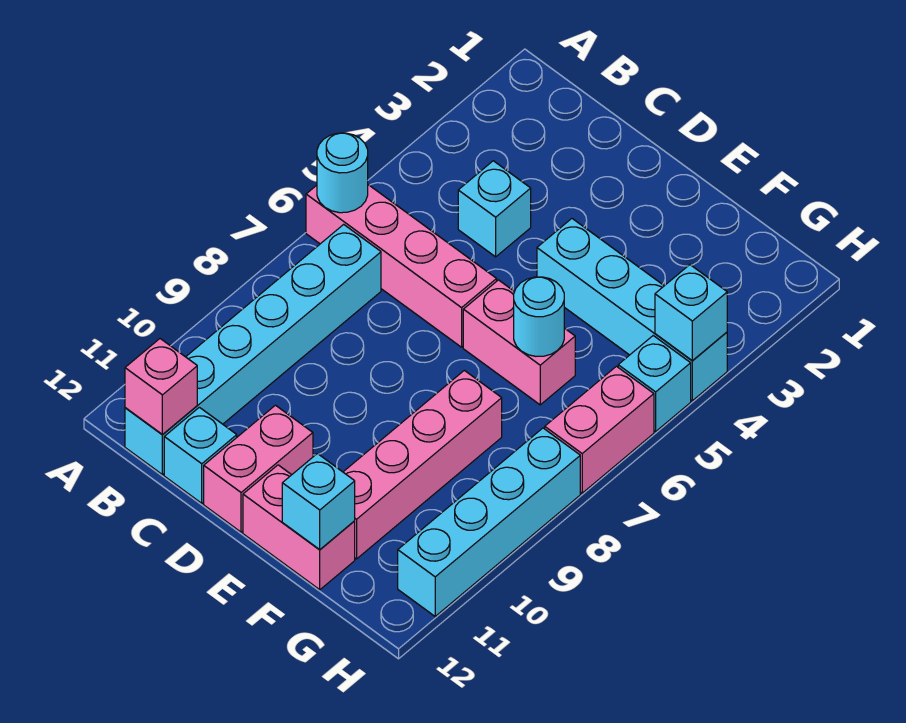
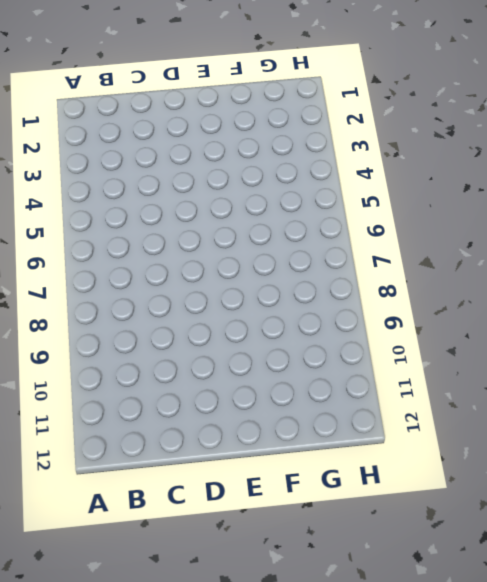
none -> pink 1x4 brick [306,185,497,347]
none -> cyan 1x6 brick [125,224,381,475]
none -> cyan 1x1 brick [458,161,531,257]

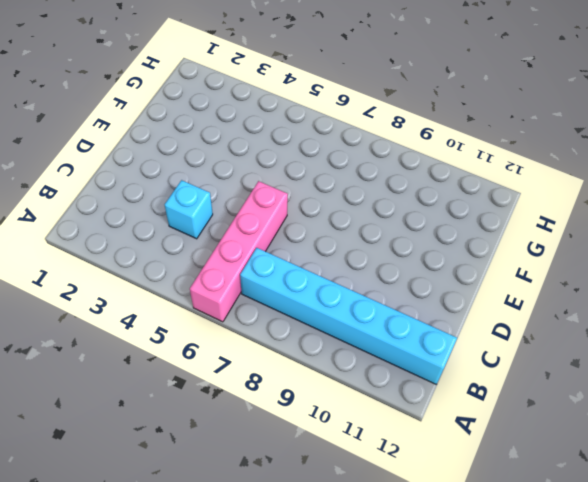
none -> cyan 1x1 brick [164,407,237,503]
none -> pink 1x2 brick [204,405,313,532]
none -> cyan 1x4 brick [537,219,727,401]

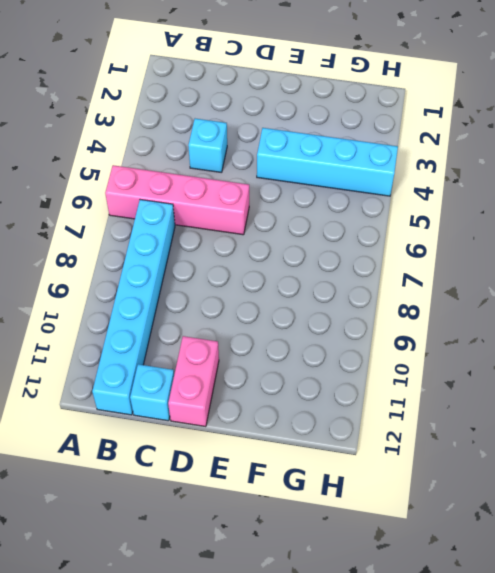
none -> pink 1x2 brick [463,280,575,405]
none -> pink 1x2 brick [243,465,355,590]
none -> pink 1x4 brick [343,370,502,559]

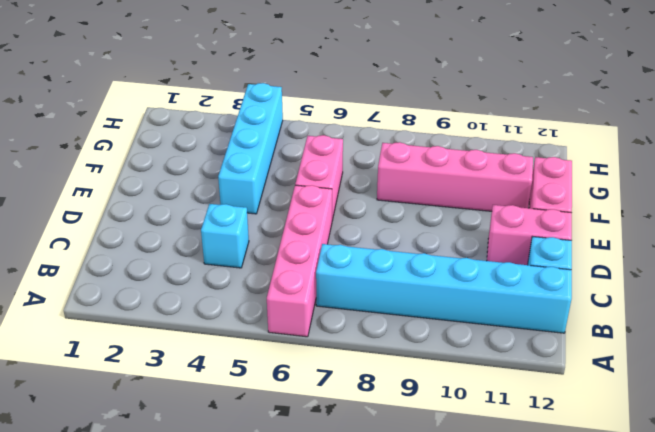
none -> cyan 1x1 brick [618,336,691,431]
none -> pink 1x2 brick [545,366,654,493]
none -> cyan 1x4 brick [398,428,580,616]

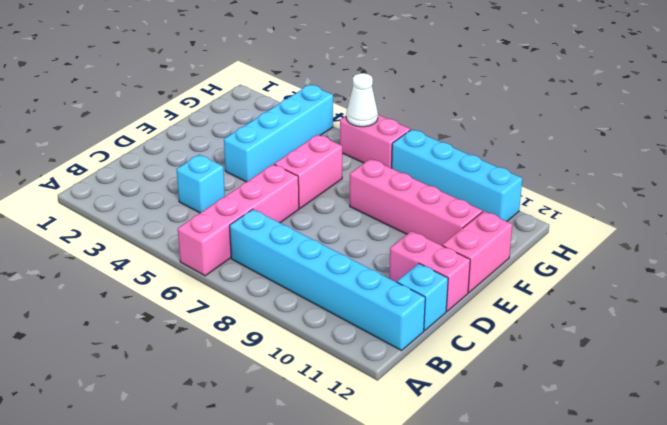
white 1x1 cone [346,73,378,127] -> none
none -> cyan 1x1 brick [618,336,691,431]
none -> cyan 1x1 round brick [317,133,368,213]
none -> pink 1x1 brick [125,339,197,434]

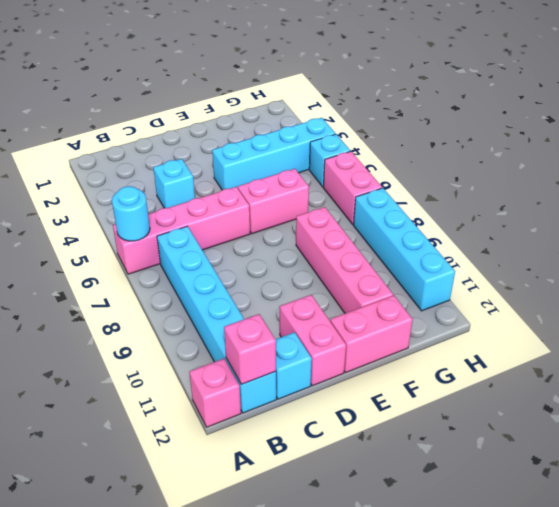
pink 1x1 brick [189,359,241,427] -> none
none -> cyan 1x1 round brick [514,277,564,356]
none -> cyan 1x1 brick [282,454,355,550]
none -> cyan 1x1 brick [655,265,727,361]

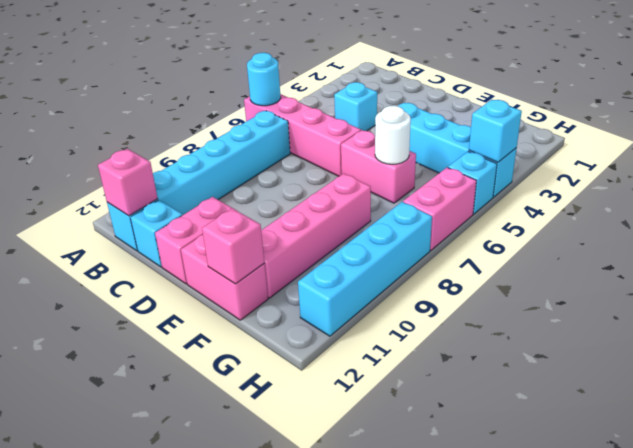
white 1x1 round brick [375,106,411,164] -> cyan 1x1 round brick [514,277,564,356]
pink 1x1 brick [202,208,264,284] -> cyan 1x1 brick [282,454,355,550]

